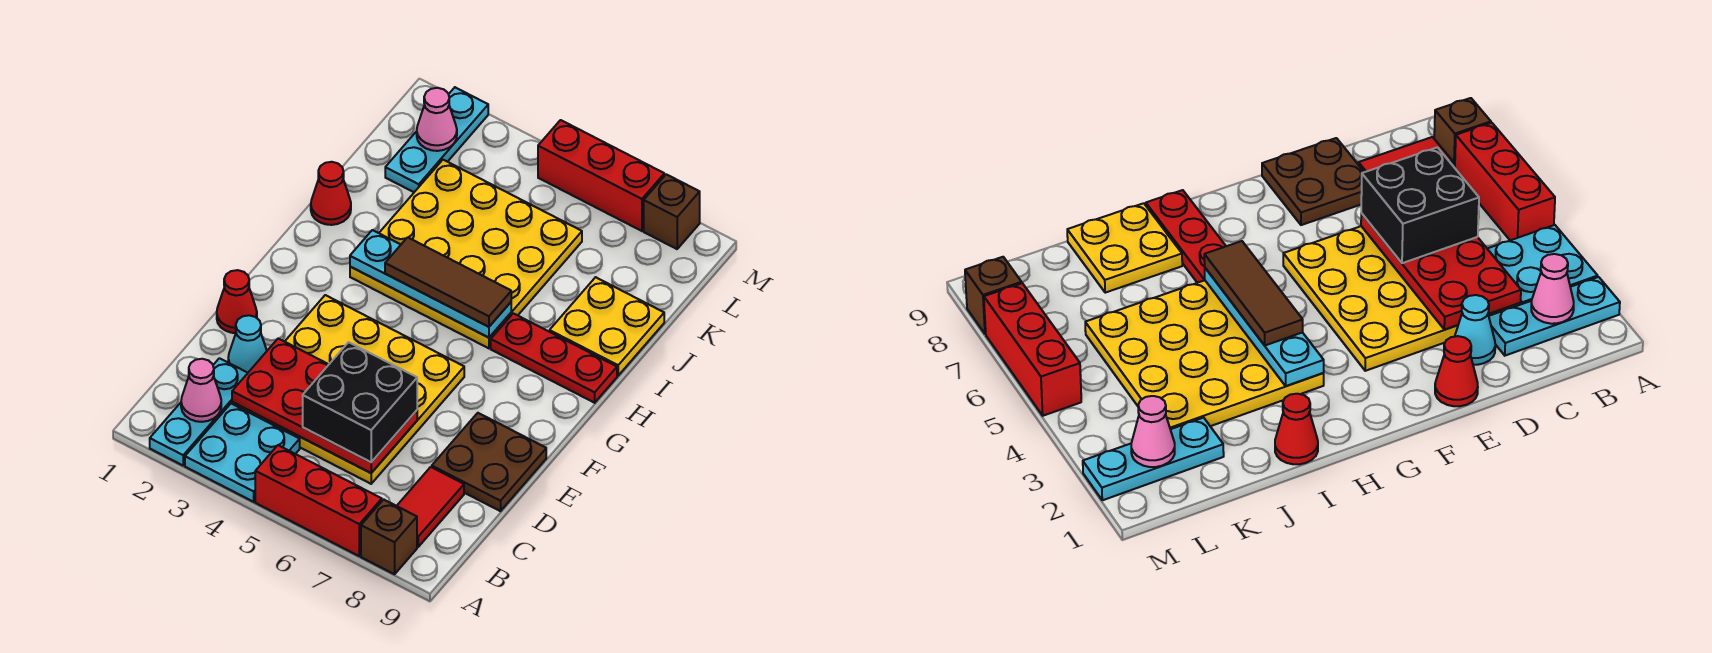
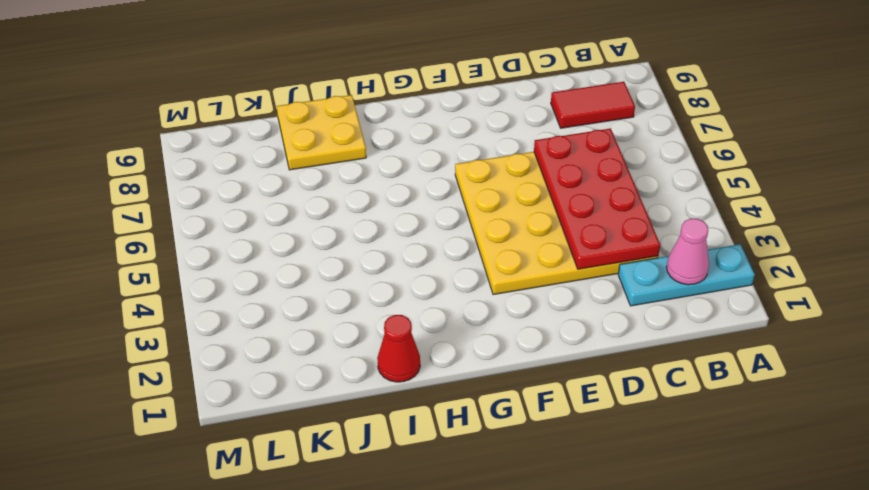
none -> cyan 2x2 plate [185,404,300,502]
none -> red 1x3 brick [255,445,382,556]
none -> brown 1x1 brick [361,499,417,574]

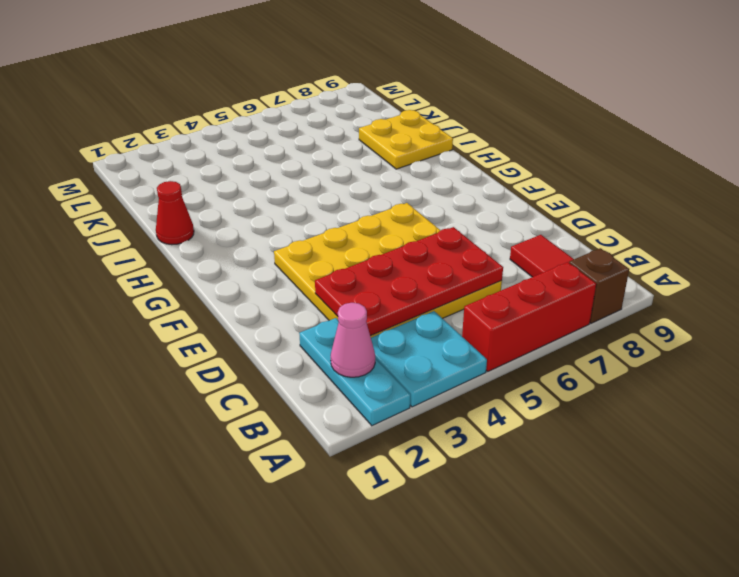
none -> cyan 1x1 cone [228,315,267,373]
none -> brown 2x2 plate [432,413,546,511]
none -> red 1x1 cone [217,270,257,333]

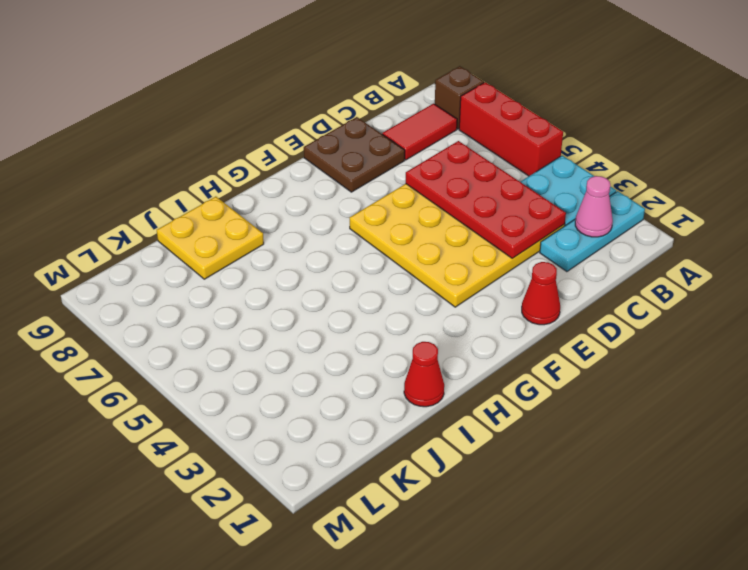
none -> cyan 1x1 cone [228,315,267,373]
none -> yellow 4x4 plate [350,160,582,348]
none -> red 1x3 plate [491,313,617,403]

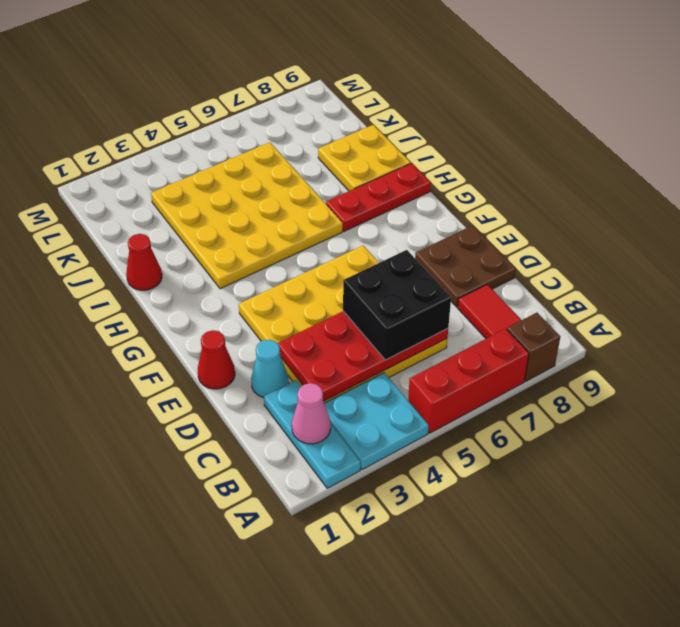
none -> cyan 1x3 plate [385,87,488,192]
none -> red 1x3 brick [538,120,664,231]
none -> brown 1x1 brick [644,174,700,249]

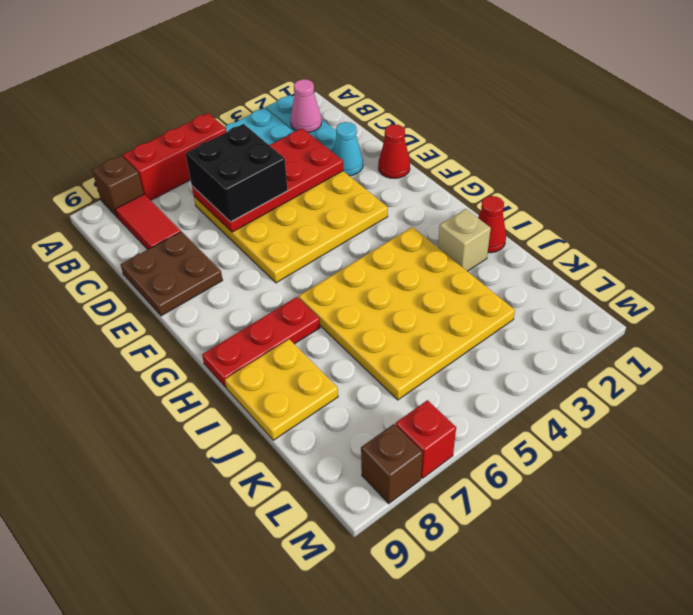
tan 1x1 brick [438,209,491,271] -> none
red 1x1 brick [396,400,456,478] -> red 1x3 brick [538,120,664,231]
none -> cyan 1x3 plate [385,87,488,192]
none -> cyan 1x4 plate [350,230,511,338]
none -> pink 1x1 cone [417,88,457,151]

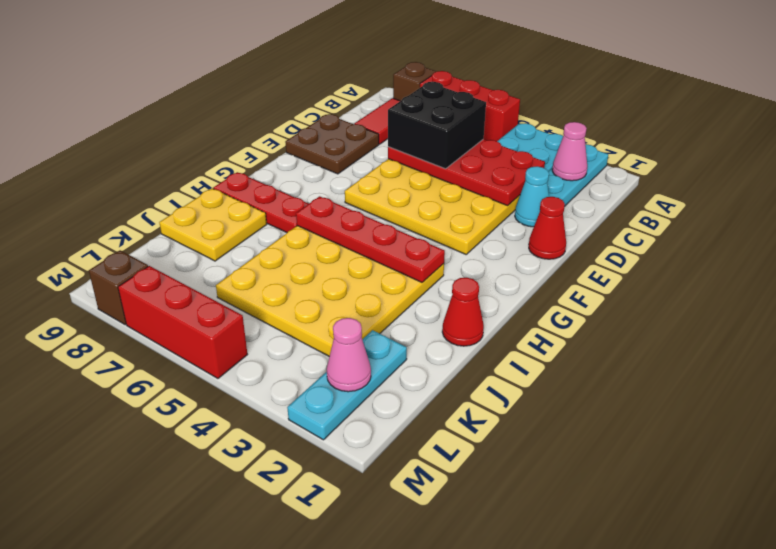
red 1x4 plate [296,196,445,282] -> cyan 1x4 plate [350,230,511,338]
none -> brown 1x3 tile [385,237,511,327]

